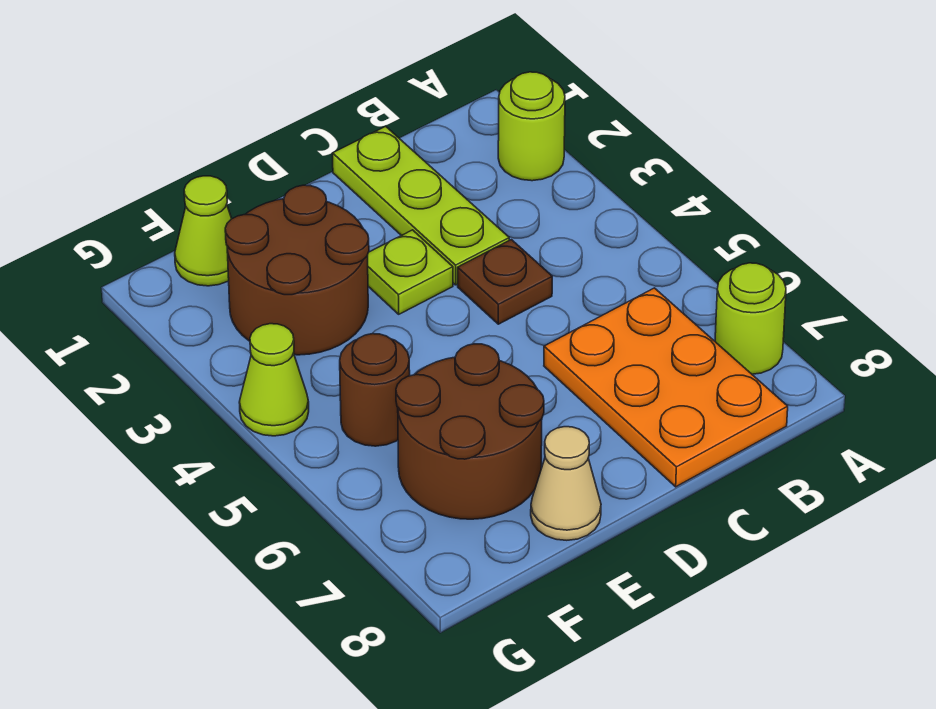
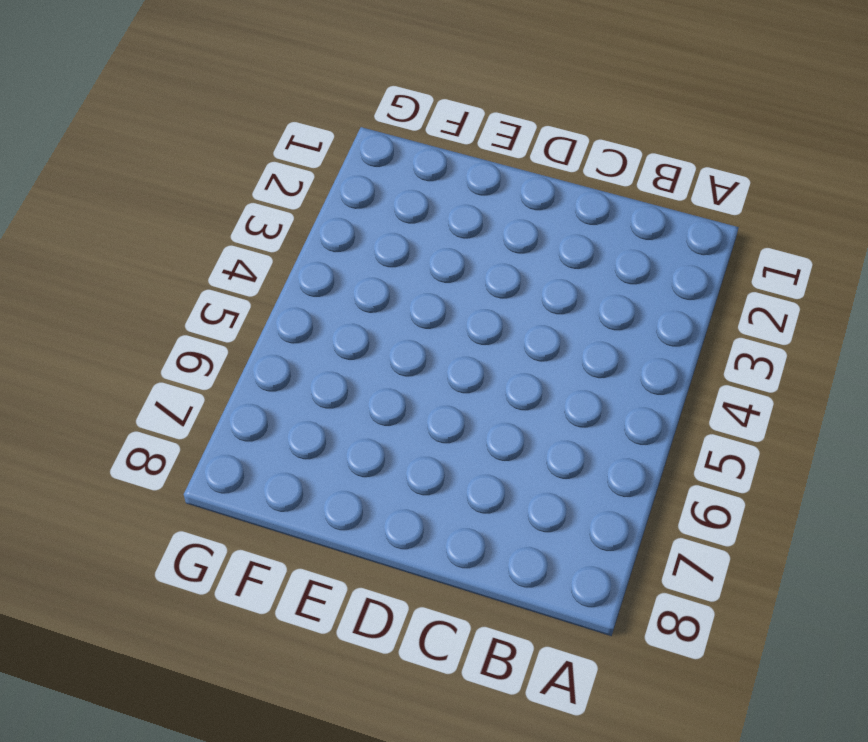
none -> lime 1x1 round brick [498,72,565,181]
none -> lime 1x1 round brick [715,263,786,374]
none -> orange 2x3 plate [544,288,788,487]

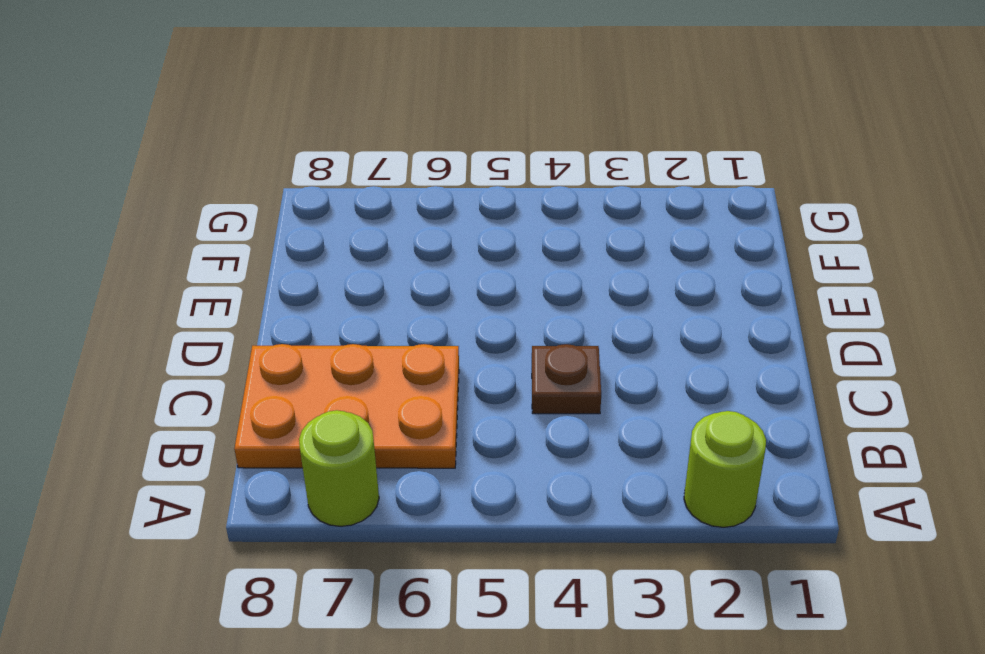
none -> lime 1x3 plate [333,126,509,285]
none -> lime 1x1 plate [368,230,453,314]
none -> brown 2x2 round brick [225,185,369,355]

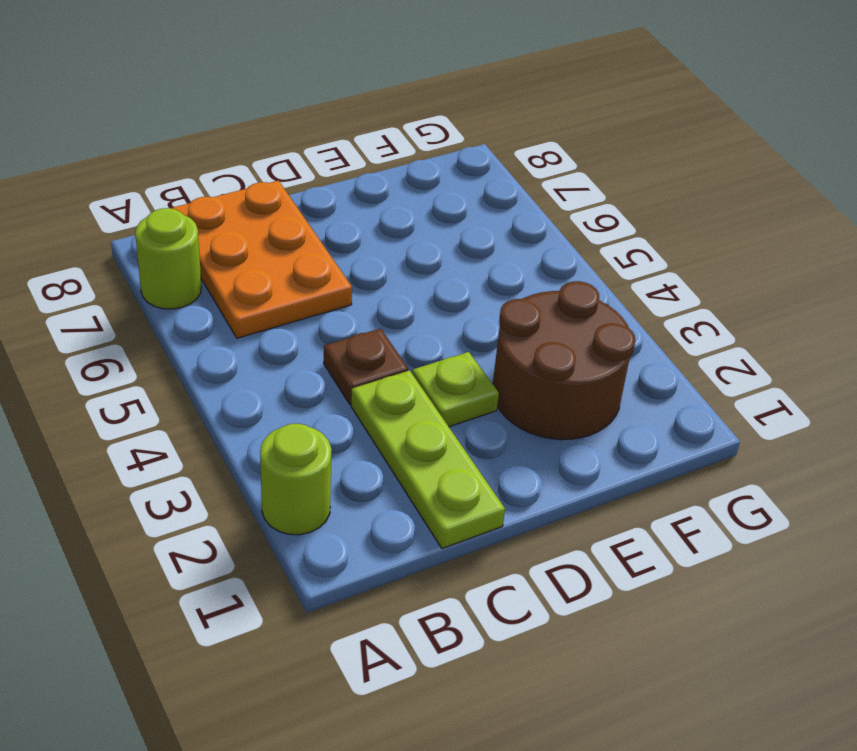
none -> brown 2x2 round brick [396,344,544,519]
none -> tan 1x1 cone [531,427,601,540]
none -> lime 1x1 cone [175,176,232,286]

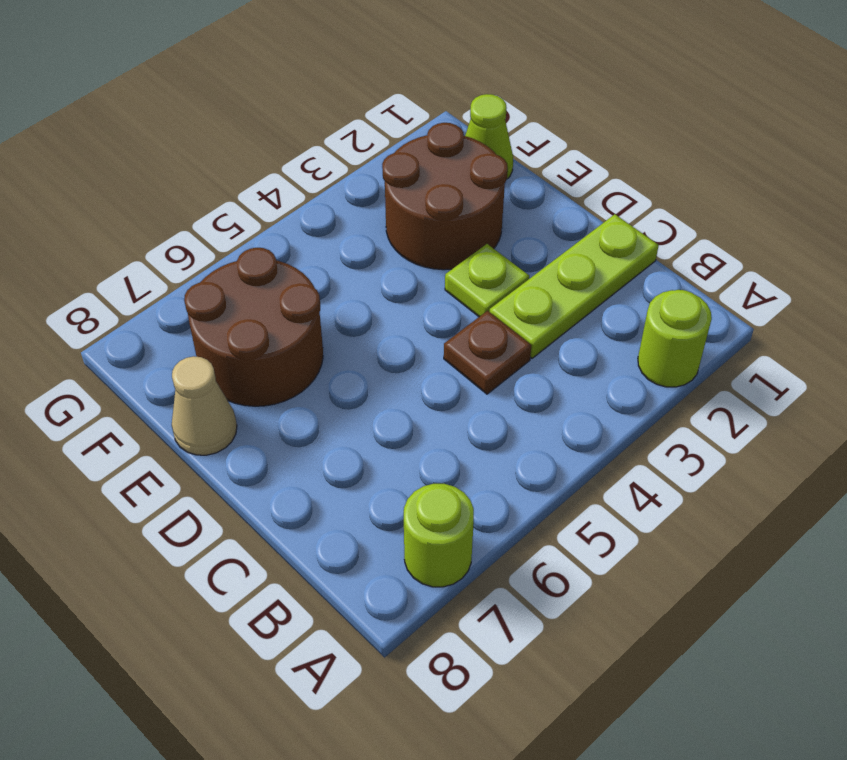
none -> orange 2x3 plate [544,288,788,487]
none -> brown 1x1 round brick [340,334,410,446]
none -> lime 1x1 cone [239,324,309,436]

